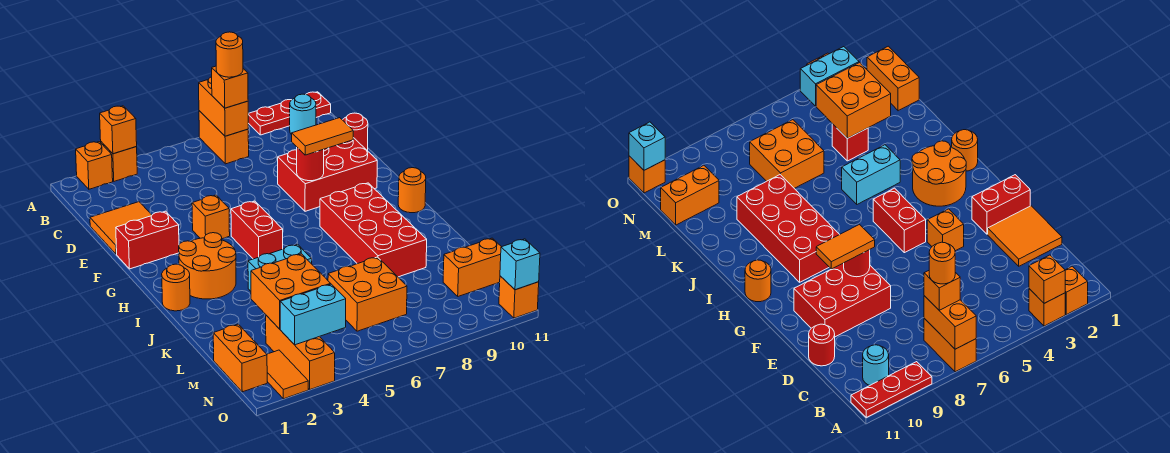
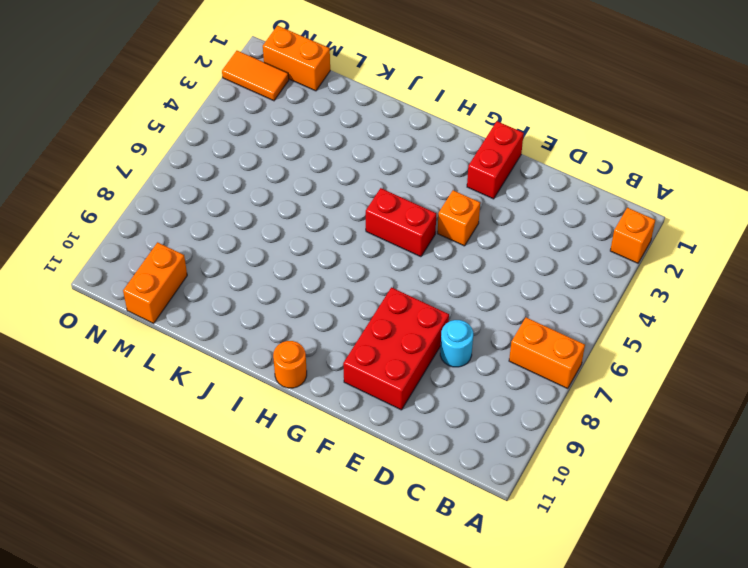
cyan 1x1 round brick [440,320,473,367] -> cyan 1x1 round brick moved to [290,94,316,135]
none -> orange 1x1 brick [101,142,137,181]
none -> red 1x3 plate [248,92,331,135]
none -> orange 2x2 tile [90,202,152,254]
none -> red 1x1 round brick [343,113,368,151]

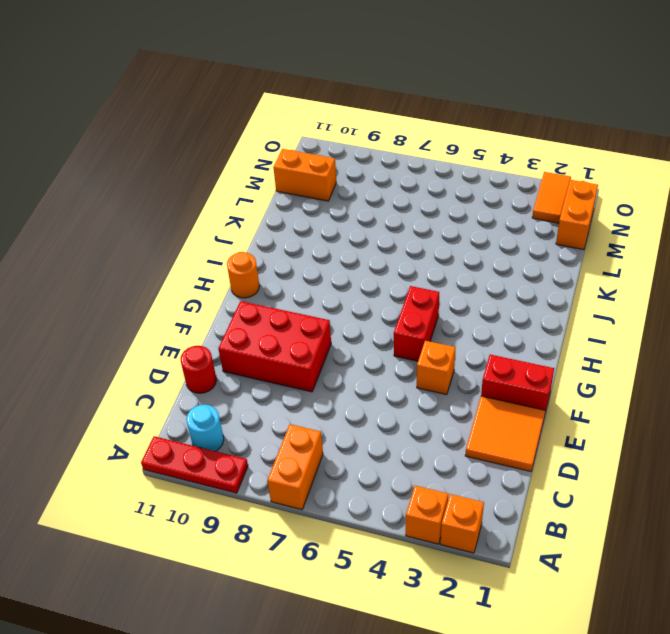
none -> orange 2x2 round brick [179,233,236,299]
none -> red 2x4 brick [320,183,427,277]
none -> orange 1x1 round brick [162,264,190,311]
none -> cyan 1x2 brick [248,244,312,291]

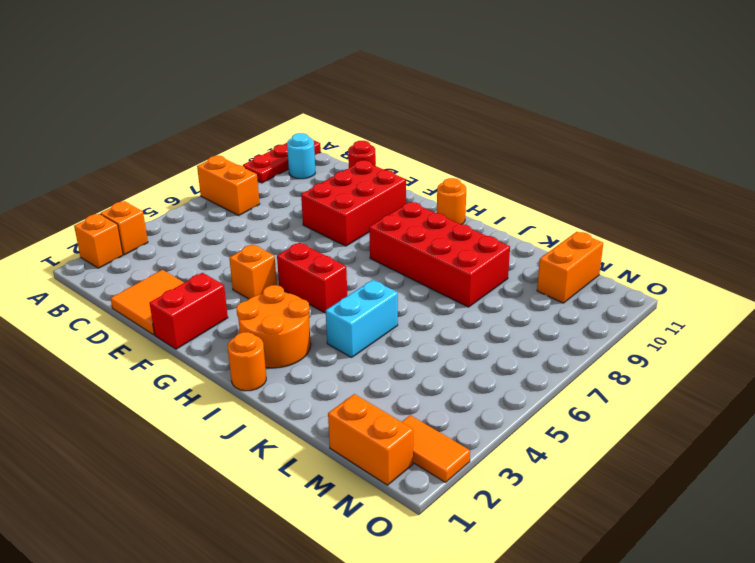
none -> red 1x1 brick [832,124,868,161]
none -> orange 2x2 brick [328,257,407,331]
none -> orange 1x3 brick [266,315,335,389]
none -> orange 1x1 brick [499,276,539,318]

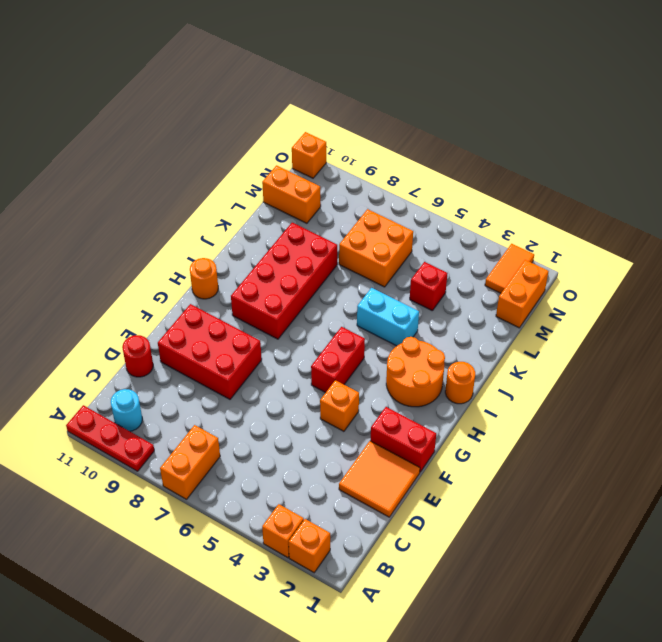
none -> orange 1x3 brick [266,315,335,389]
none -> orange 1x1 brick [100,106,137,154]
none -> orange 1x2 brick [199,77,248,136]
none -> red 1x1 round brick [297,148,324,181]

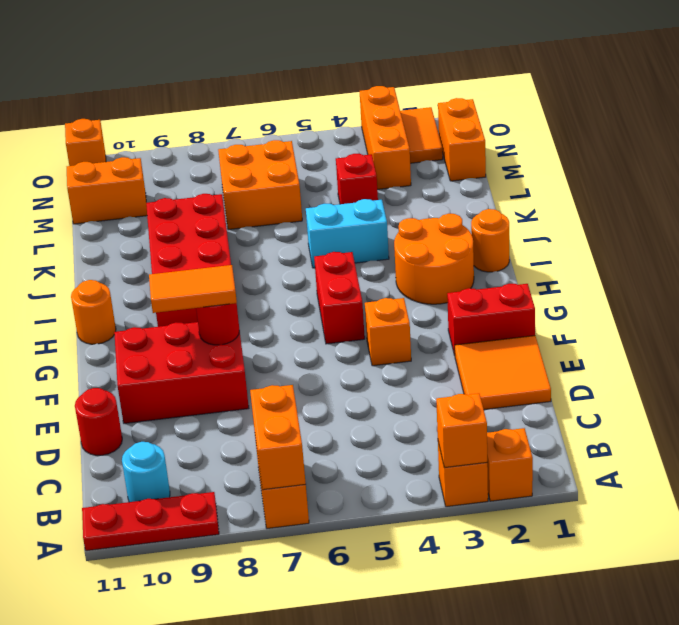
none -> orange 2x2 brick [251,254,330,329]
none -> cyan 1x2 brick [280,284,346,345]
none -> cyan 1x1 brick [500,239,540,290]
none -> orange 1x1 brick [212,66,248,108]

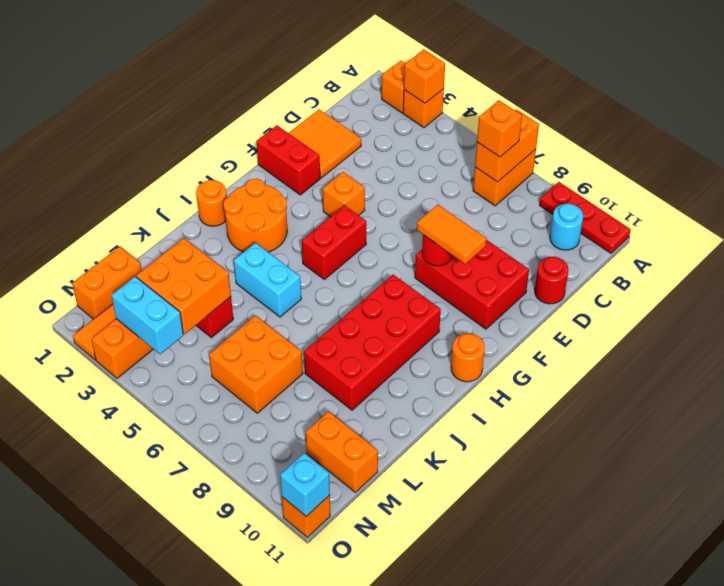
none -> orange 1x1 round brick [216,32,243,77]

